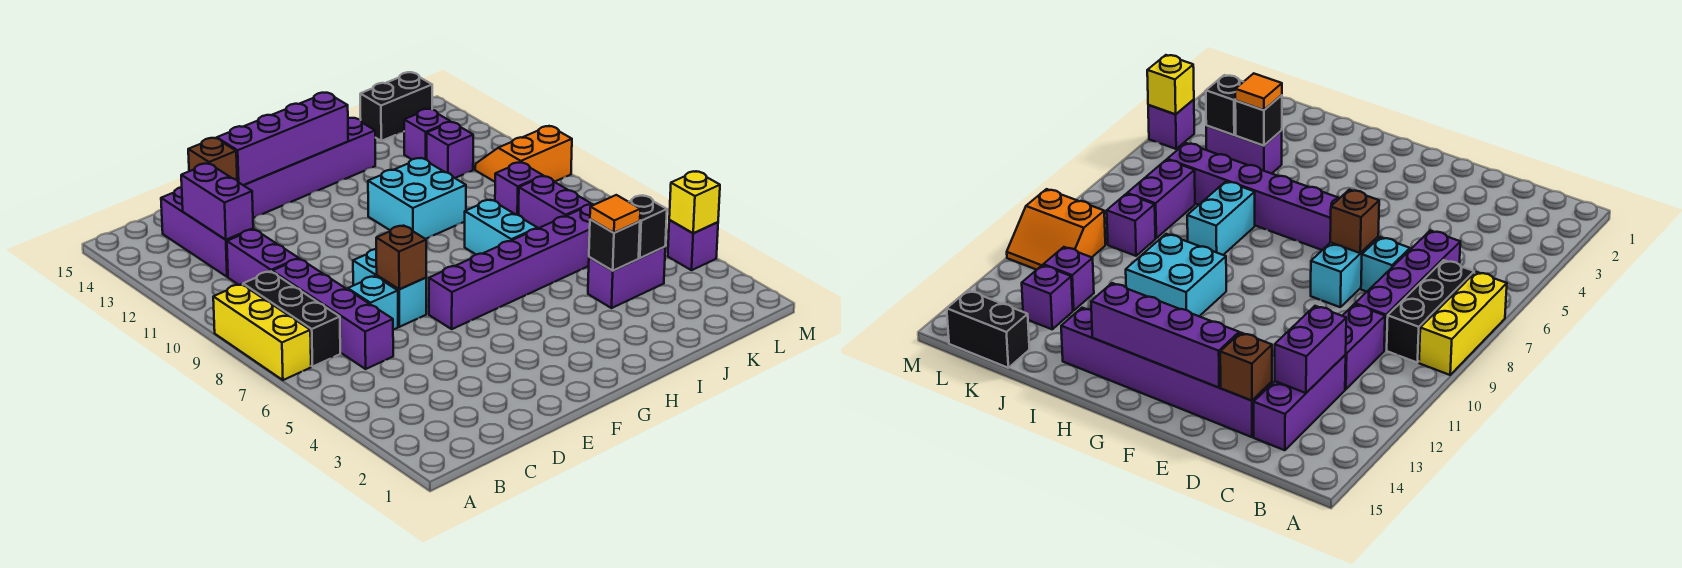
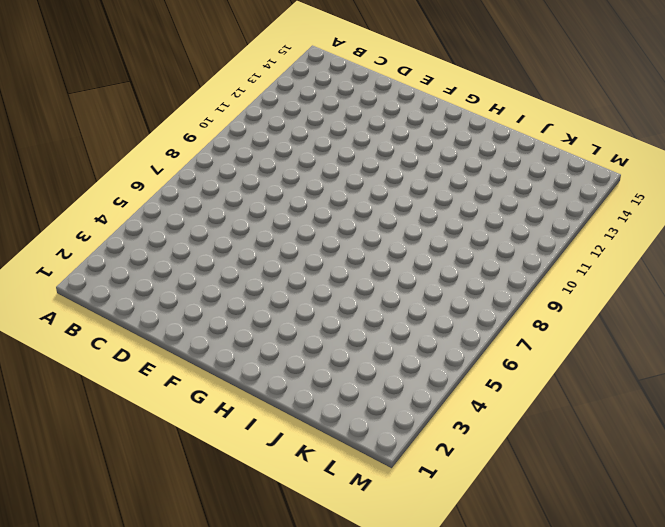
none -> yellow 1x3 brick [213,284,311,380]
none -> black 1x3 brick [243,271,340,367]
none -> purple 1x4 brick [272,259,393,369]

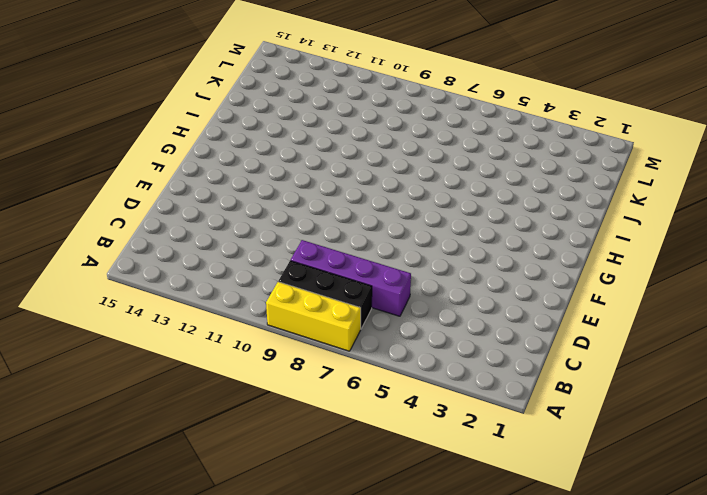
none -> purple 1x2 brick [227,229,299,285]
none -> purple 1x3 brick [161,187,253,277]
none -> cyan 1x1 brick [348,276,398,330]

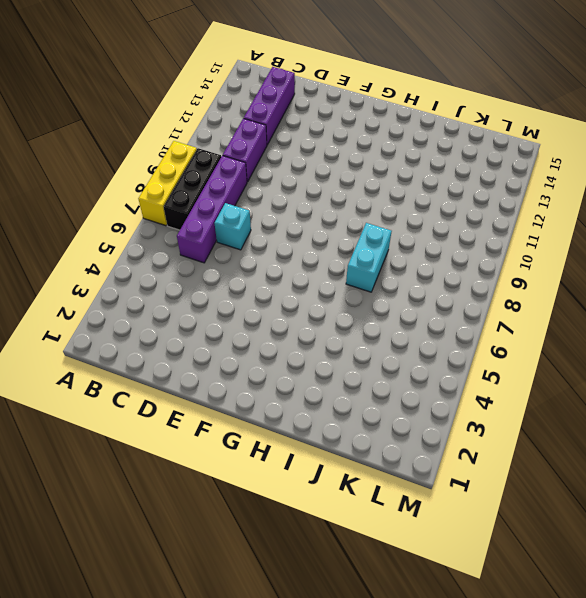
none -> purple 1x6 brick [244,118,375,218]
none -> cyan 1x2 brick [353,249,426,327]
none -> purple 1x6 brick [429,204,593,329]

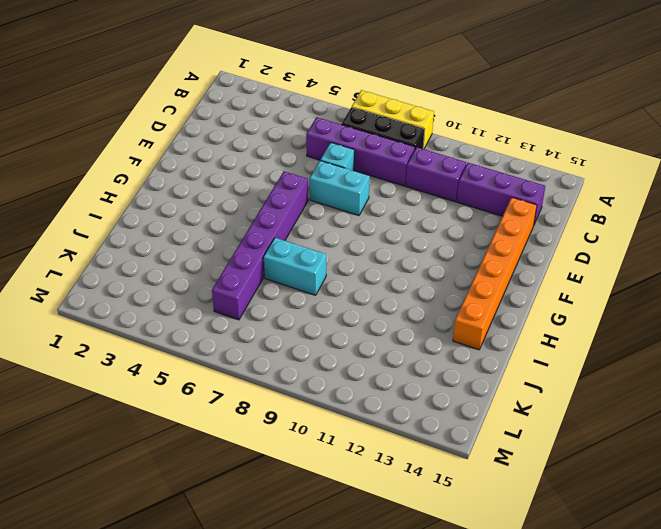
orange 1x6 brick [453,197,537,350] -> purple 1x6 brick [244,118,375,218]
none -> cyan 2x2 brick [368,158,466,239]
none -> purple 1x2 brick [588,247,665,308]
none -> purple 1x2 brick [519,176,591,229]

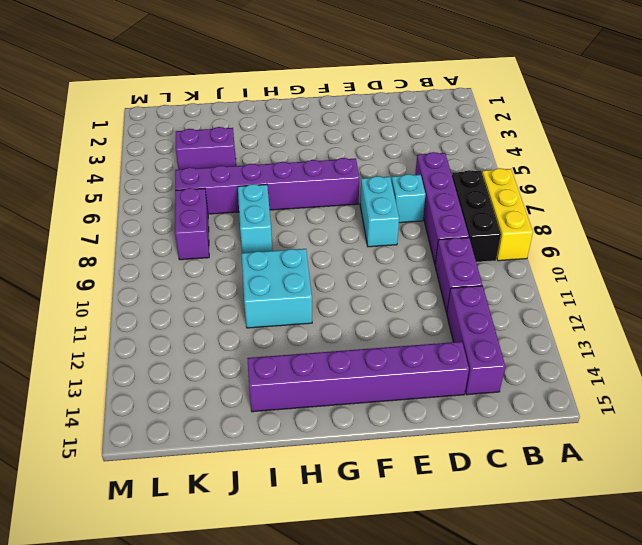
none -> purple 1x1 brick [495,162,543,215]
none -> purple 1x1 brick [427,122,473,178]
none -> purple 1x1 brick [404,109,450,160]

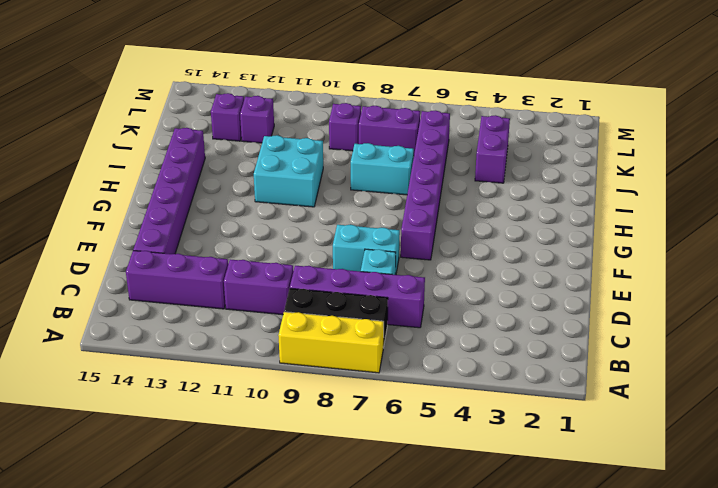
none -> black 1x2 brick [360,72,432,141]
none -> orange 2x2 slope [475,126,572,182]
none -> purple 1x1 brick [668,220,718,270]

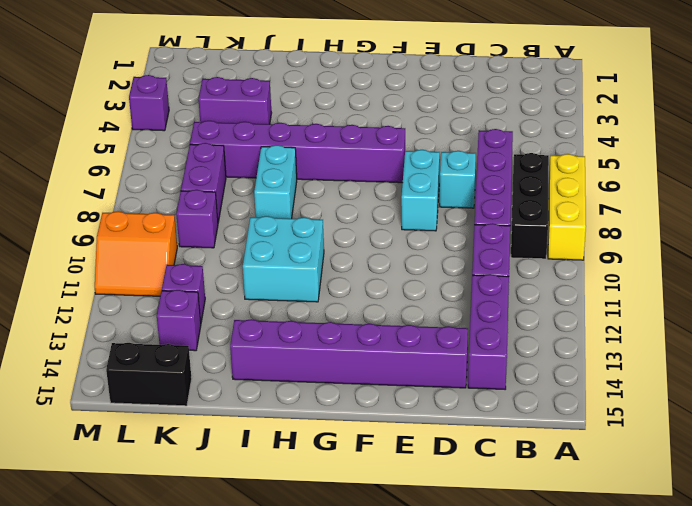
none -> purple 1x2 brick [181,164,253,240]
none -> brown 1x1 brick [188,138,237,180]
none -> brown 1x1 brick [376,226,426,289]

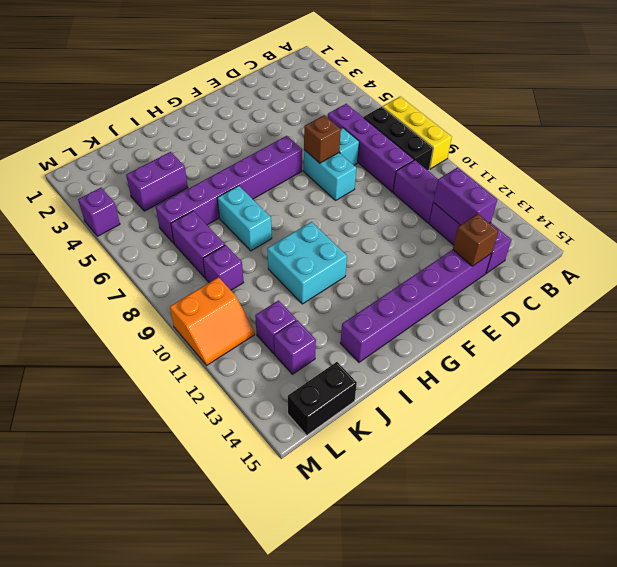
none -> purple 1x4 brick [217,93,348,185]
none -> black 1x1 brick [589,219,640,271]
none -> black 1x1 brick [629,196,667,258]

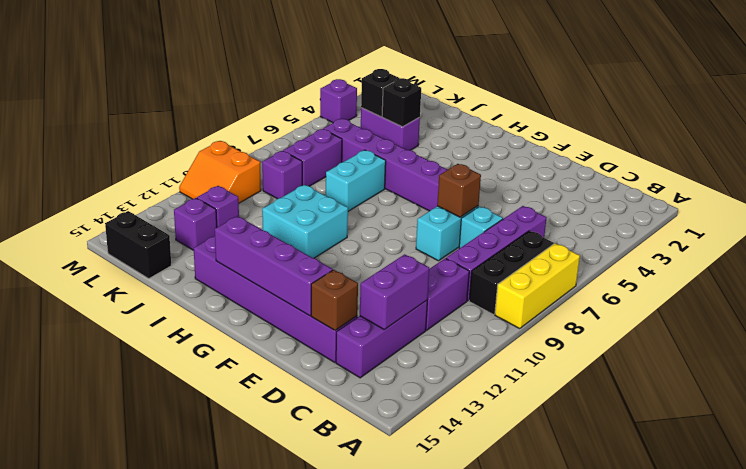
none -> yellow 1x1 brick [669,171,720,233]
none -> orange 1x1 tile [590,195,640,233]

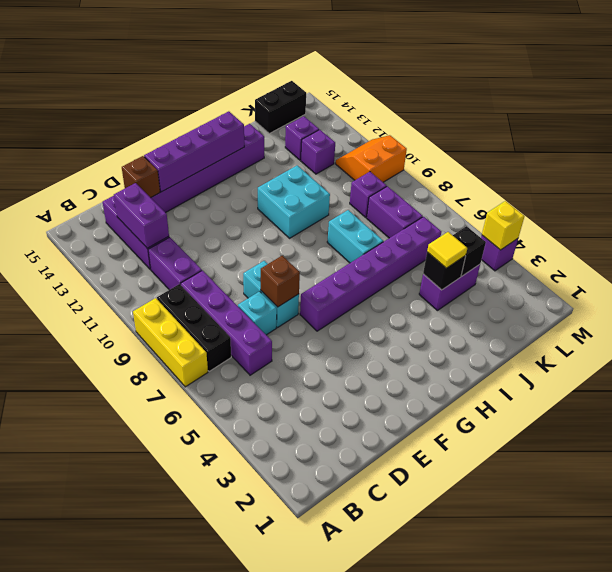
yellow 1x1 tile [427,232,467,268] -> orange 1x1 tile [590,195,640,233]

